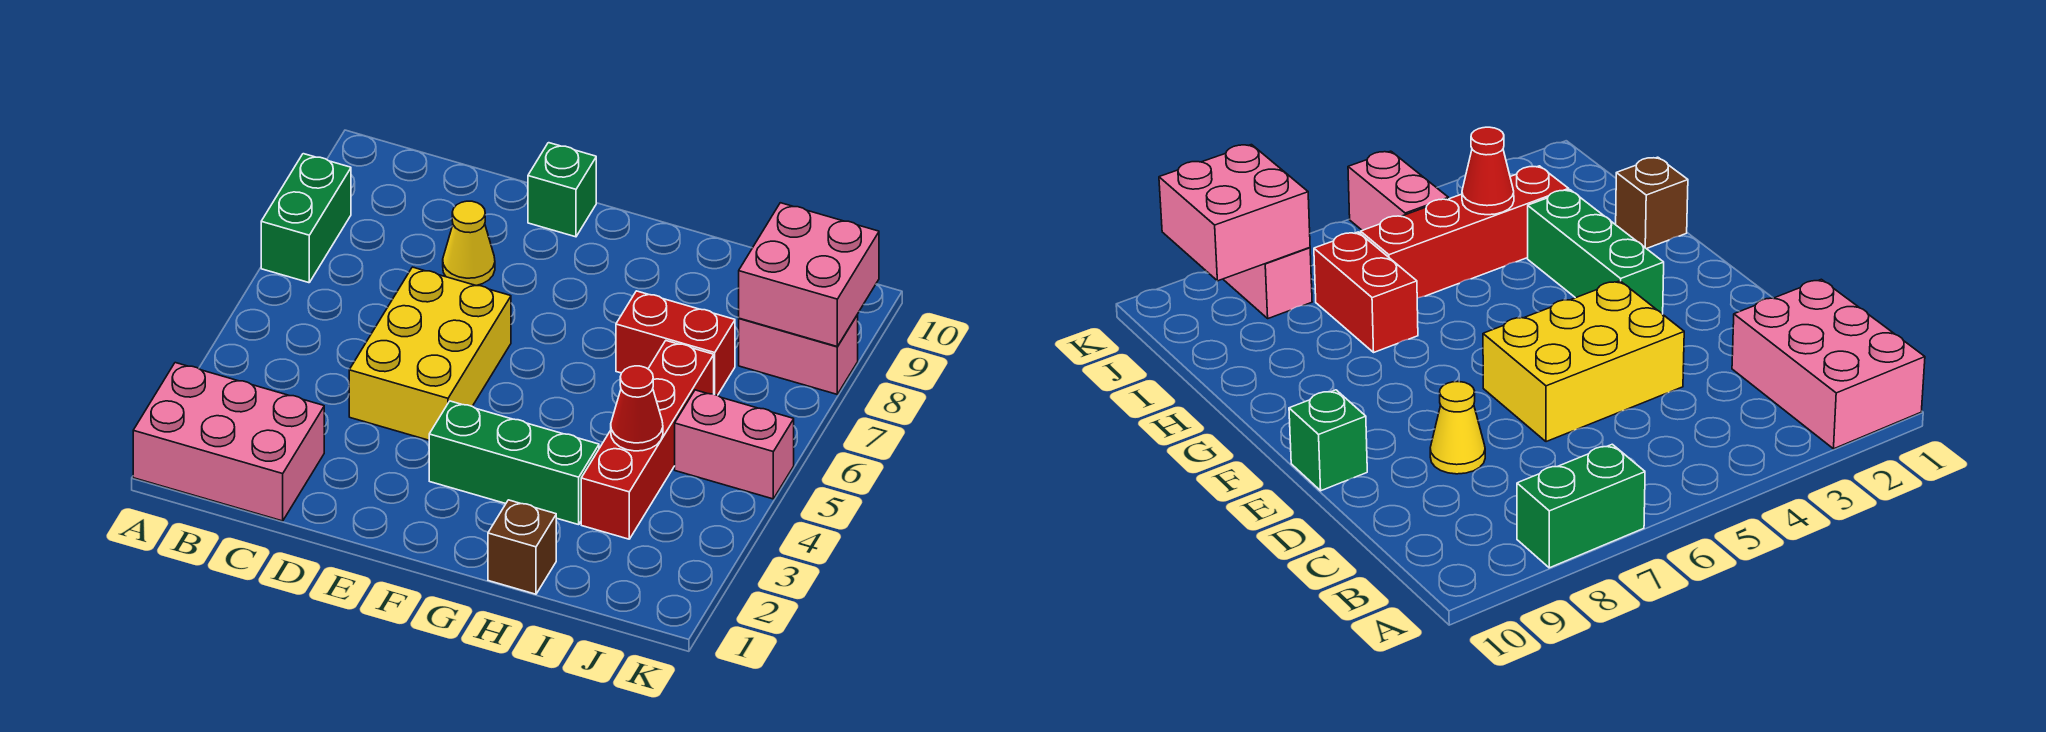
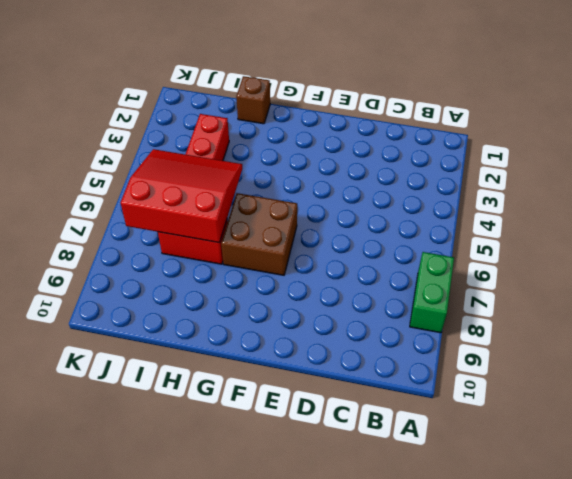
brown 2x2 brick [221,193,297,275] -> none
red 3x3 slope [121,149,242,243] -> none
none -> pink 2x3 brick [133,363,324,521]
none -> yellow 2x3 brick [349,267,511,440]
none -> yellow 1x1 cone [443,201,495,286]

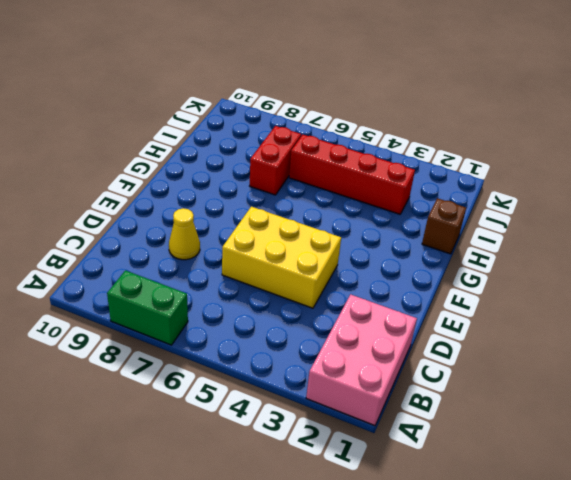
none -> green 1x1 brick [528,143,596,237]
none -> green 1x3 brick [429,401,599,525]
none -> pink 1x2 brick [675,390,794,499]

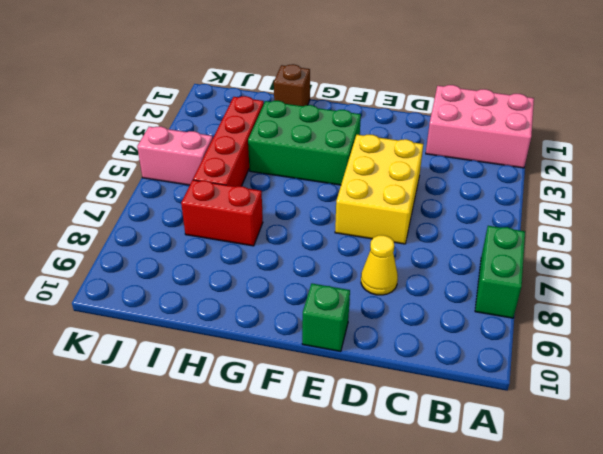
green 2x3 brick [248,101,361,185] -> green 1x3 brick [429,401,599,525]
none -> pink 1x2 brick [739,314,858,394]
none -> red 1x1 cone [611,366,663,451]
none -> pink 2x2 brick [739,203,879,346]

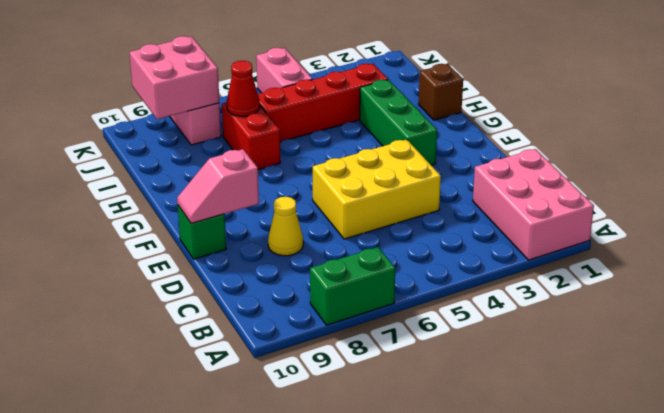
pink 1x2 slope [177,149,259,223] -> none
red 1x1 cone [227,61,260,116] -> red 1x1 cone moved to [611,366,663,451]

